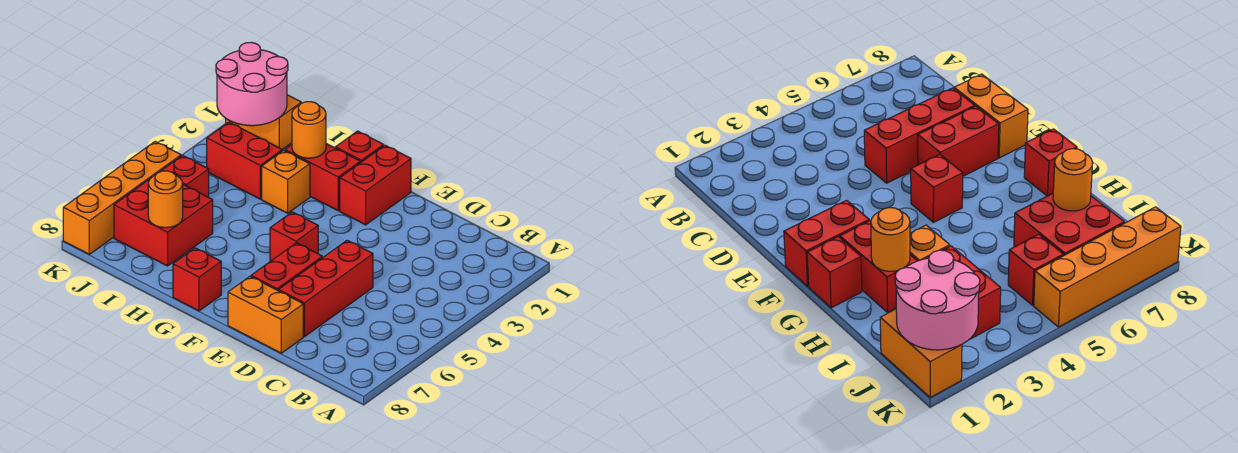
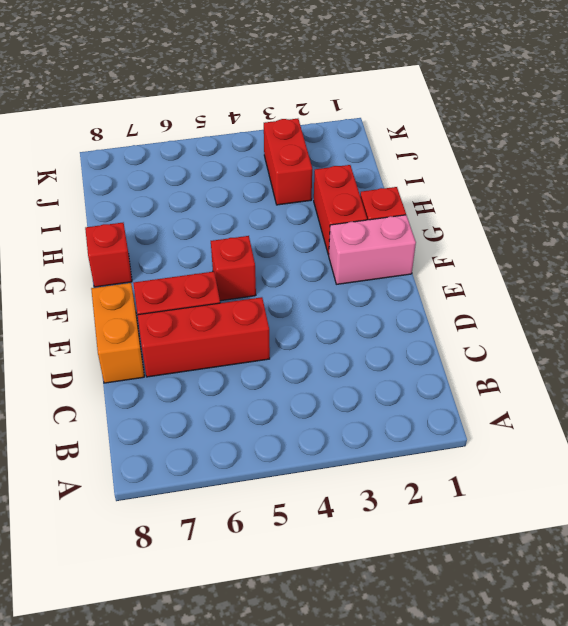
pink 1x2 brick [329,215,416,284] -> red 1x2 brick [340,145,411,225]
none -> orange 1x1 brick [262,150,310,213]
none -> red 2x2 brick [114,179,213,266]
none -> orange 1x2 brick [226,95,301,150]

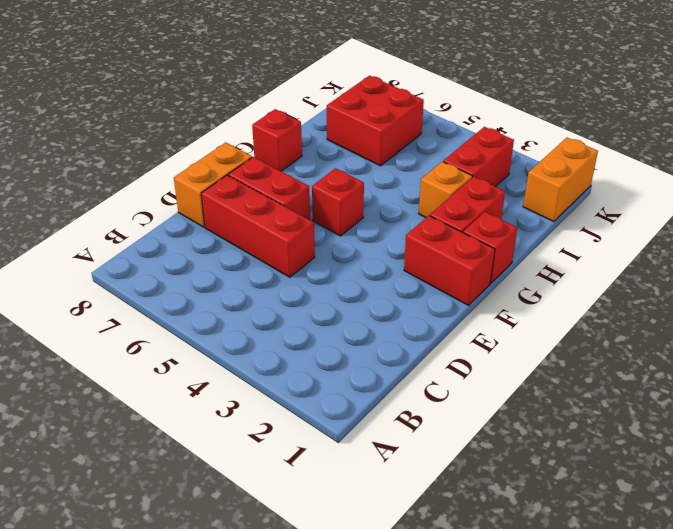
none -> red 1x1 brick [162,156,209,197]
none -> orange 1x4 brick [63,141,181,254]
none -> orange 1x1 round brick [292,102,326,158]

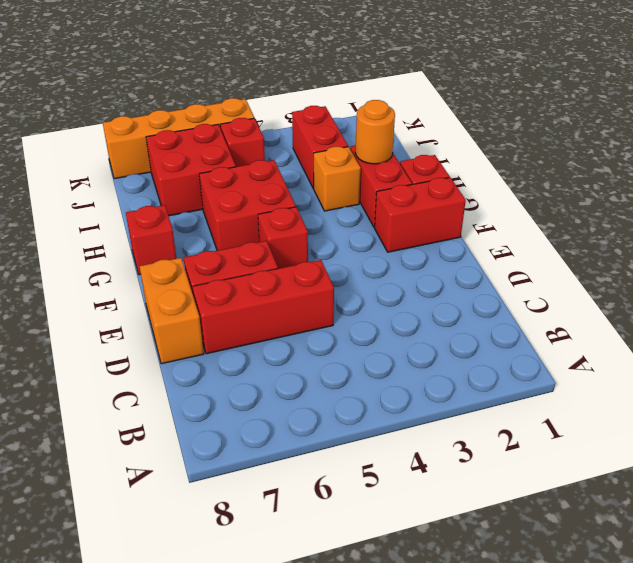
red 2x2 brick [199,160,296,251] -> none
none -> orange 1x2 brick [226,95,301,150]
none -> orange 1x1 round brick [148,171,183,228]
none -> pink 2x2 round brick [216,42,288,126]

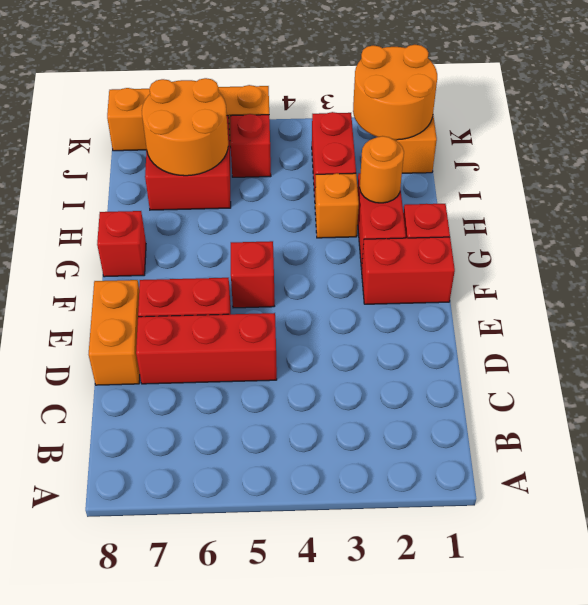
orange 2x2 round brick [142,78,228,176] -> orange 1x1 round brick [148,171,183,228]
orange 2x2 round brick [353,45,437,140] -> pink 2x2 round brick [216,42,288,126]

